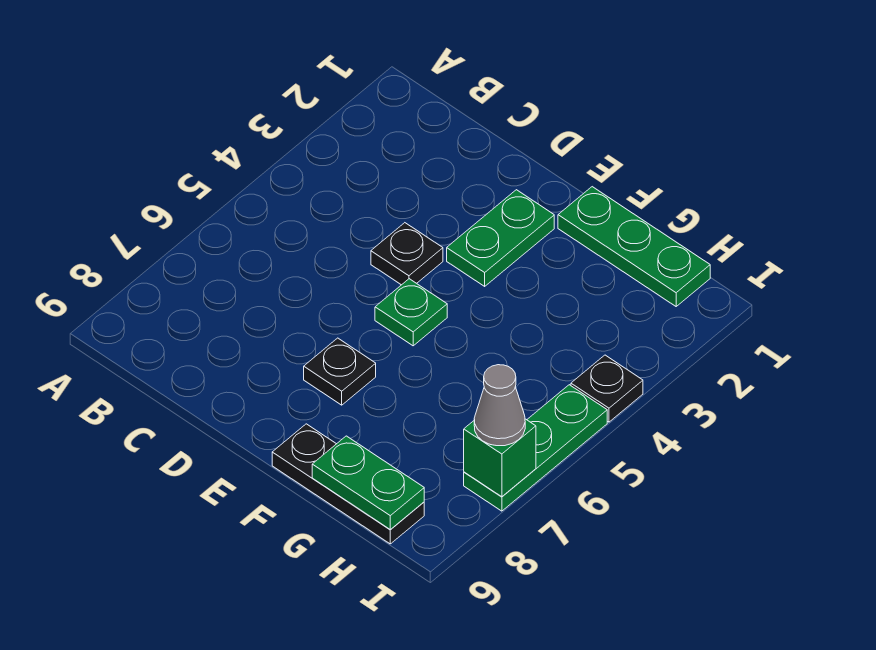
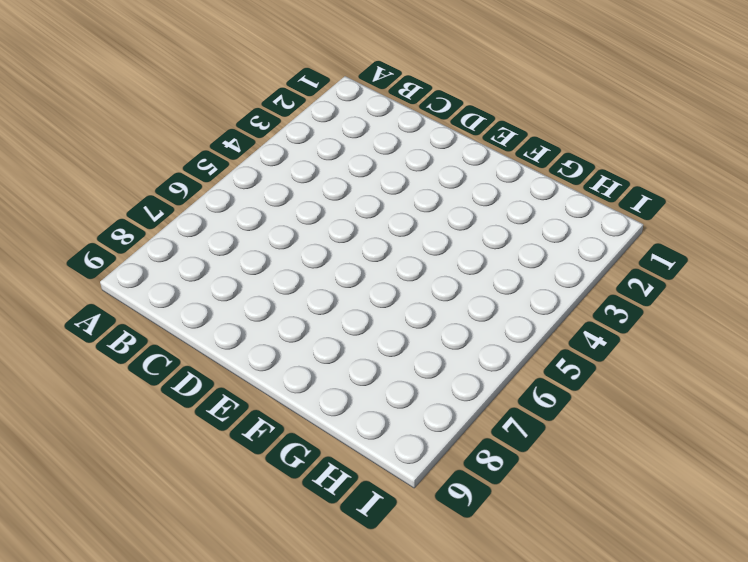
none -> black 1x1 plate [371,223,443,285]
none -> green 1x2 plate [447,190,554,286]

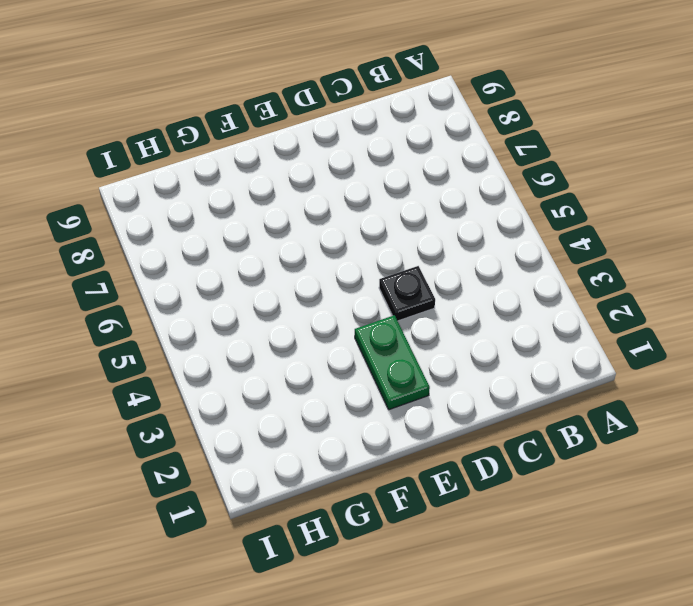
none -> green 1x1 plate [375,279,447,346]
none -> black 1x1 plate [304,338,376,405]

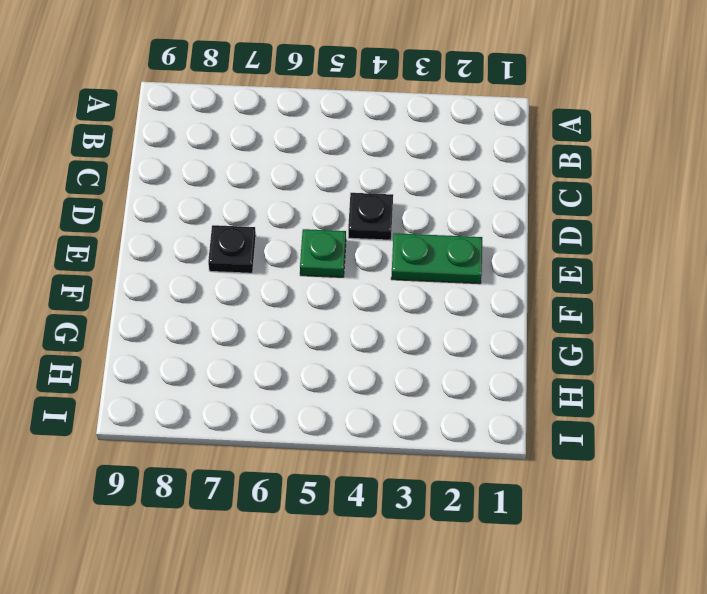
none -> green 1x3 plate [558,187,710,306]
none -> black 1x3 plate [272,424,424,544]

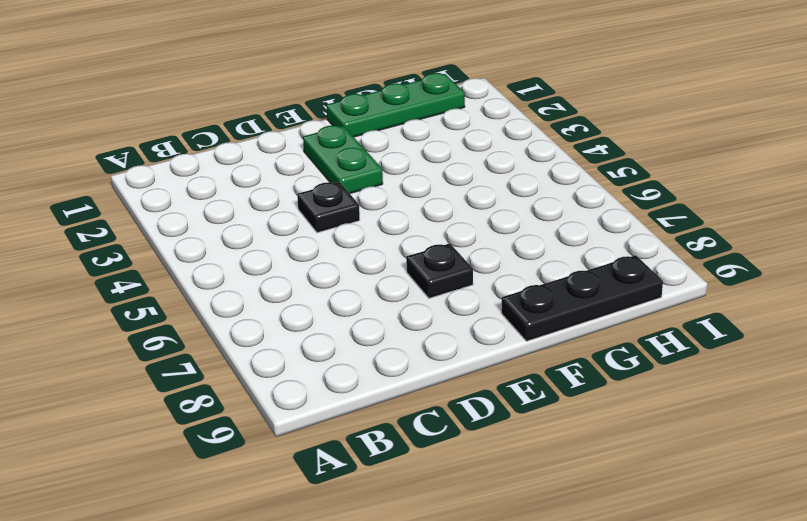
none -> green 1x1 plate [375,279,447,346]
none -> black 1x1 plate [571,355,643,422]

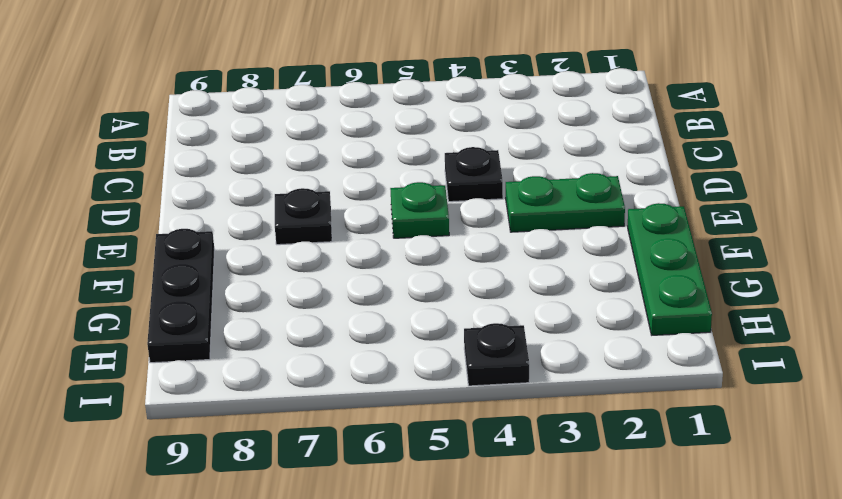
none -> green 1x3 plate [464,385,607,511]
none -> green 1x2 plate [312,436,424,530]

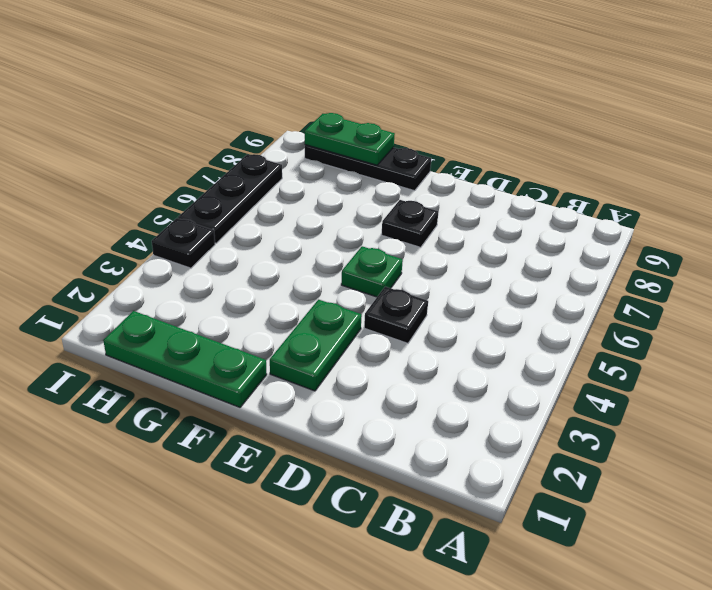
black 1x3 plate [178,154,282,243] -> green 1x3 plate [464,385,607,511]
none -> green 1x1 brick [464,419,536,497]
none -> grey 1x1 cone [474,365,525,446]

